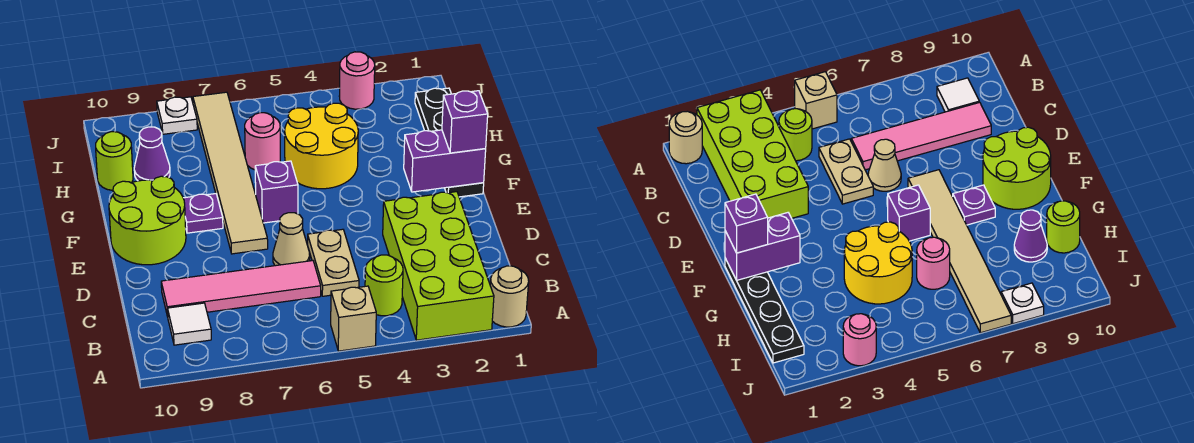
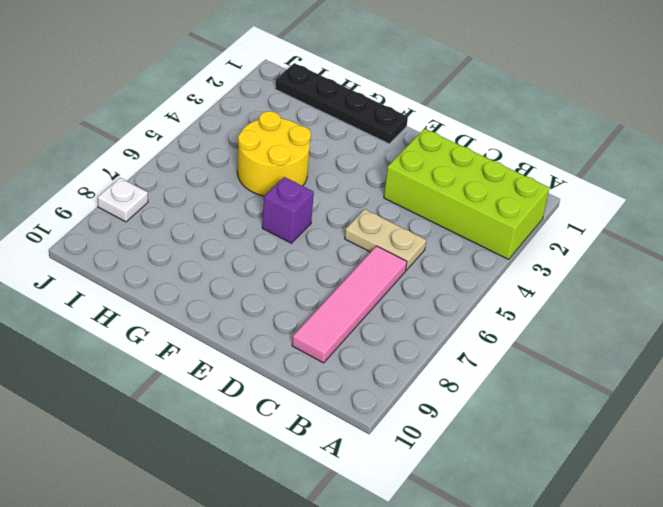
none -> tan 1x1 round brick [490,266,529,327]
none -> tan 1x1 brick [331,286,376,351]
none -> lime 1x1 round brick [365,255,403,316]

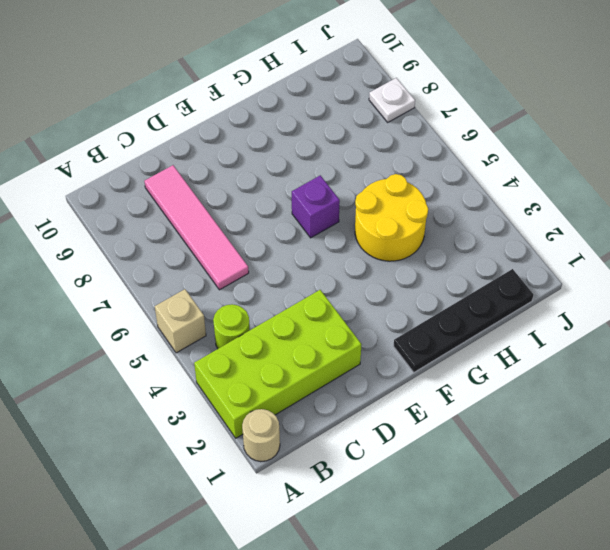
none -> white 1x1 tile [168,303,211,345]
none -> tan 1x2 plate [308,229,359,296]
none -> tan 1x1 cone [273,213,310,266]

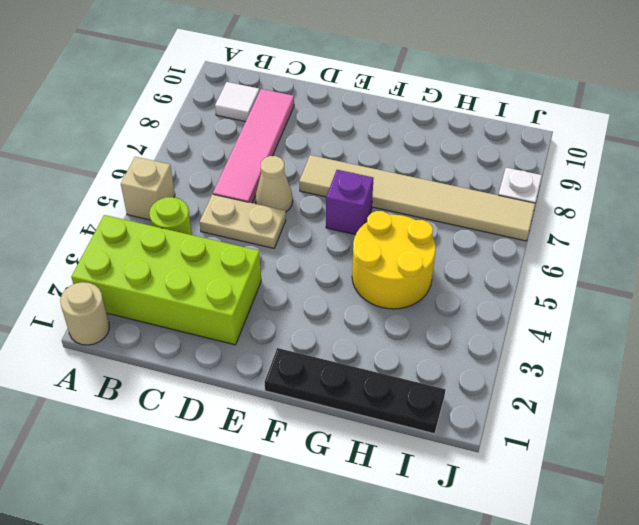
none -> lime 2x2 round brick [109,176,186,265]
none -> purple 1x1 plate [183,194,223,233]
none -> pink 1x1 round brick [245,113,280,170]

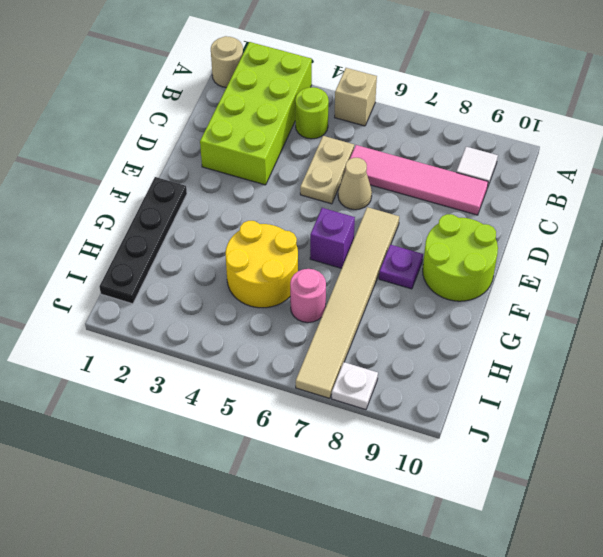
none -> purple 1x1 cone [134,127,170,181]
none -> lime 1x1 round brick [96,132,133,190]
none -> pink 1x1 round brick [339,52,375,109]

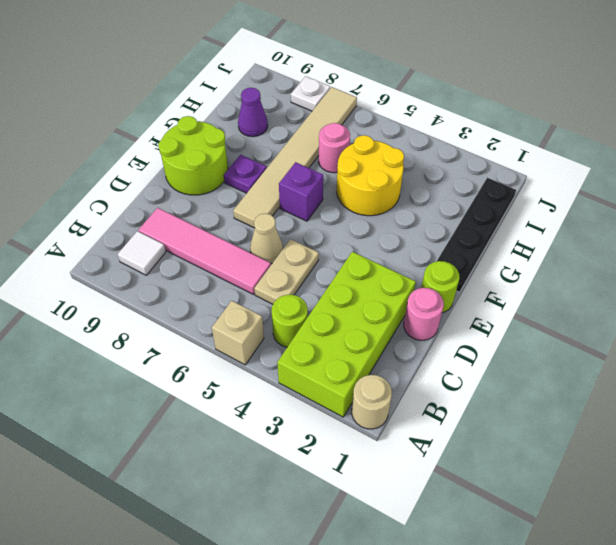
pink 1x1 round brick [404,288,444,340] -> pink 1x1 round brick moved to [339,52,375,109]
lime 1x1 round brick [421,261,459,313] -> lime 1x1 round brick moved to [96,132,133,190]
none -> purple 1x2 brick [404,130,486,192]
none -> purple 1x1 brick [442,91,488,153]

